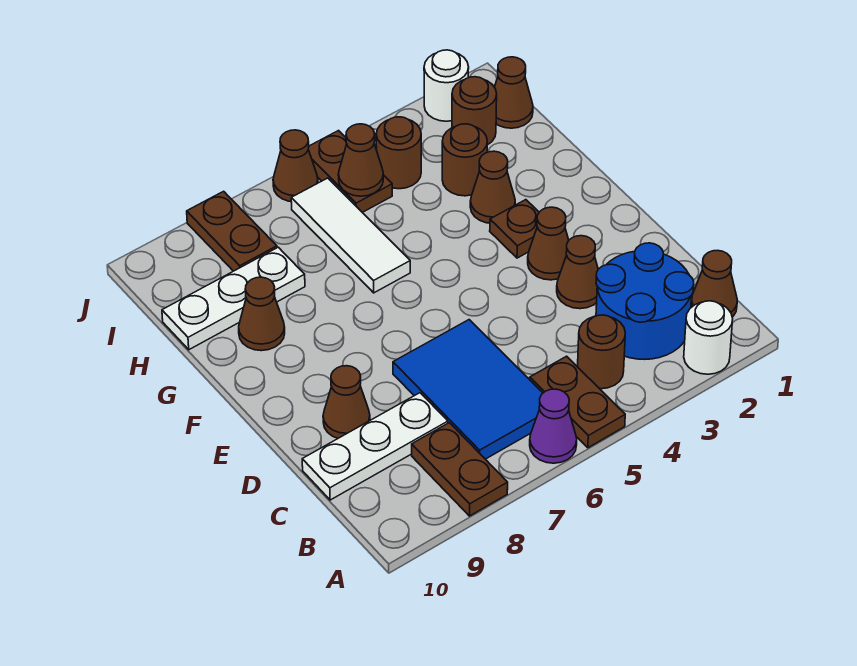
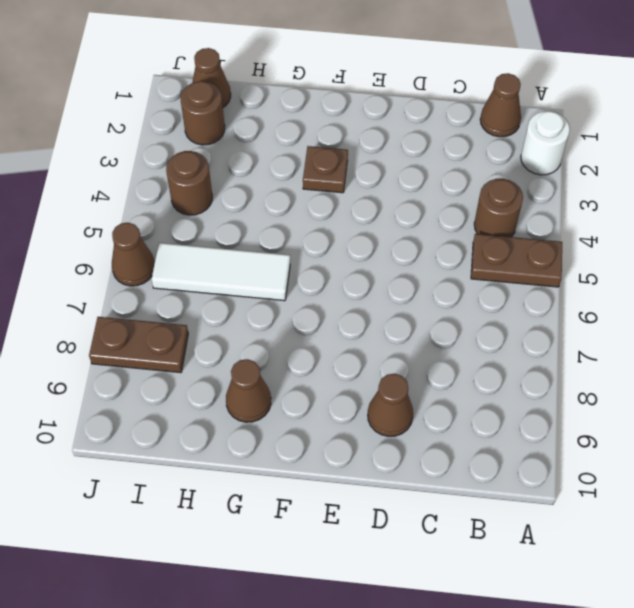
none -> purple 1x1 cone [530,389,577,463]
none -> brown 1x2 plate [412,423,508,516]
none -> blue 2x2 round brick [596,243,694,359]

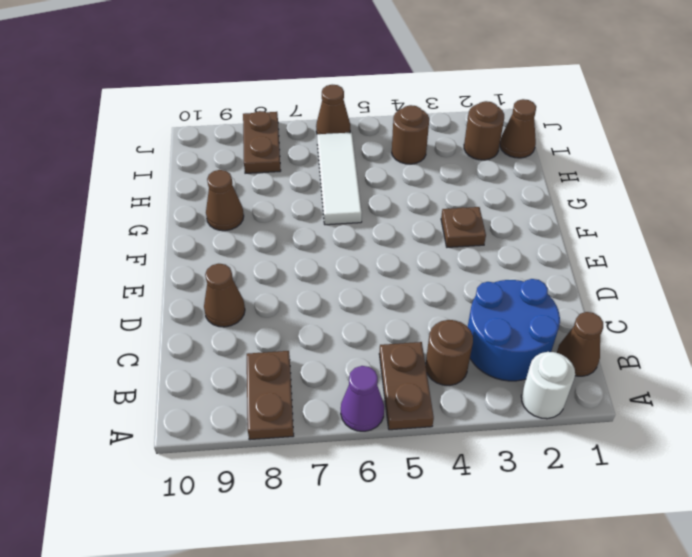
none -> blue 2x3 tile [393,320,543,459]
none -> white 1x3 plate [302,393,448,500]
none -> brown 1x1 cone [557,236,598,309]

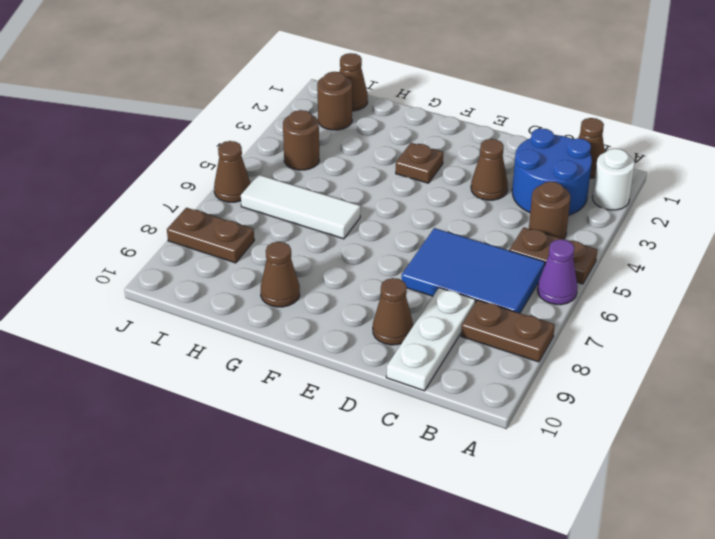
none -> brown 1x1 cone [528,207,569,280]
none -> brown 1x1 cone [470,151,515,223]
none -> brown 1x1 round brick [442,124,487,196]

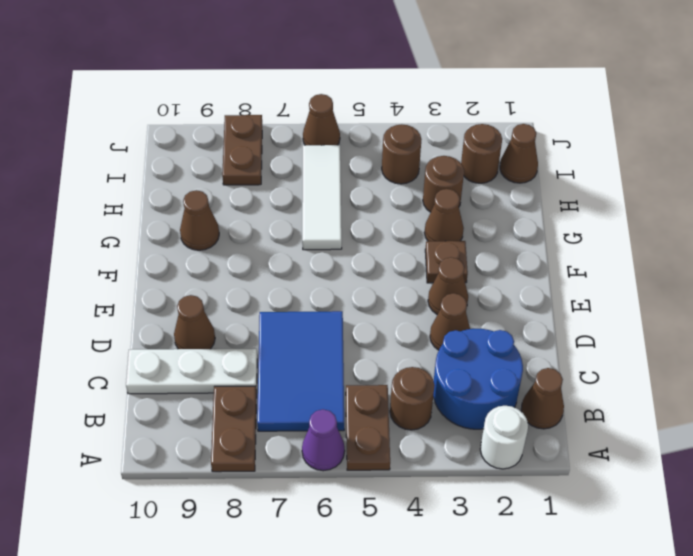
none -> white 1x3 plate [162,247,305,350]
none -> brown 1x2 plate [308,131,392,212]
none -> white 1x1 round brick [424,50,469,121]

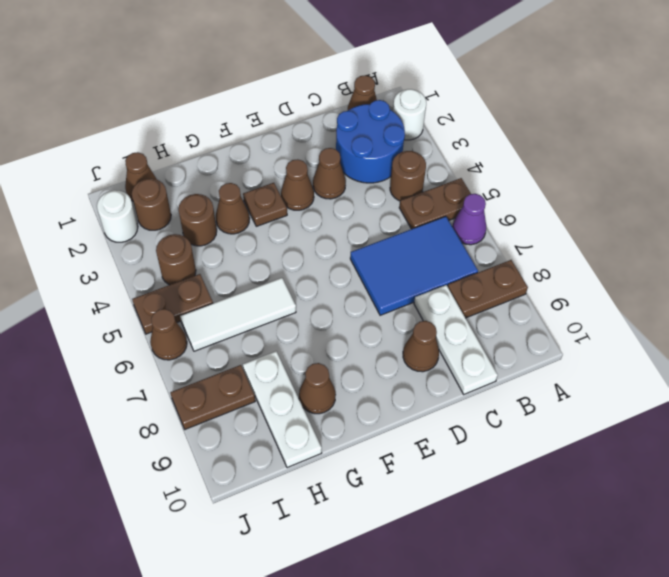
none -> brown 1x1 cone [338,124,383,196]

